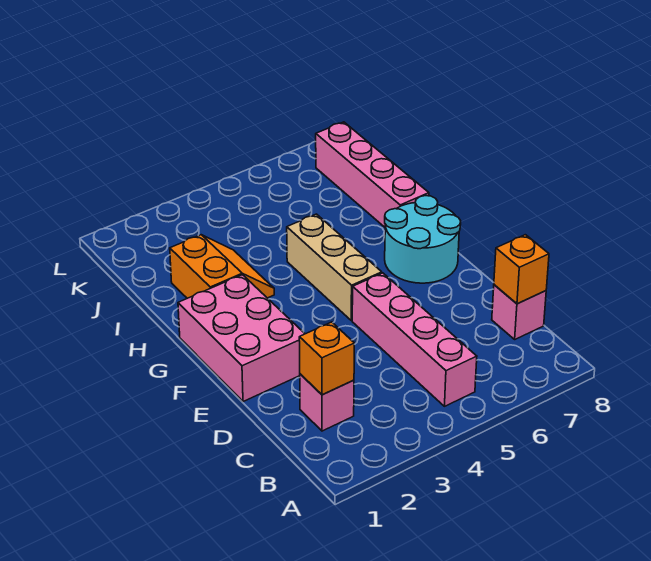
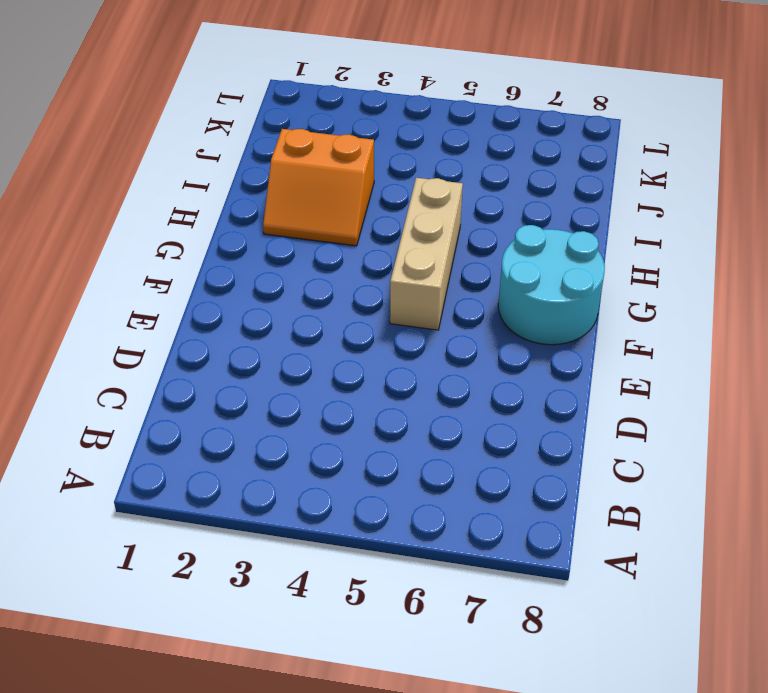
orange 2x2 slope [263,129,374,246] -> orange 2x2 slope turned to [170,235,274,298]
none -> pink 1x4 brick [352,273,477,406]
none -> pink 1x1 brick [300,374,354,431]

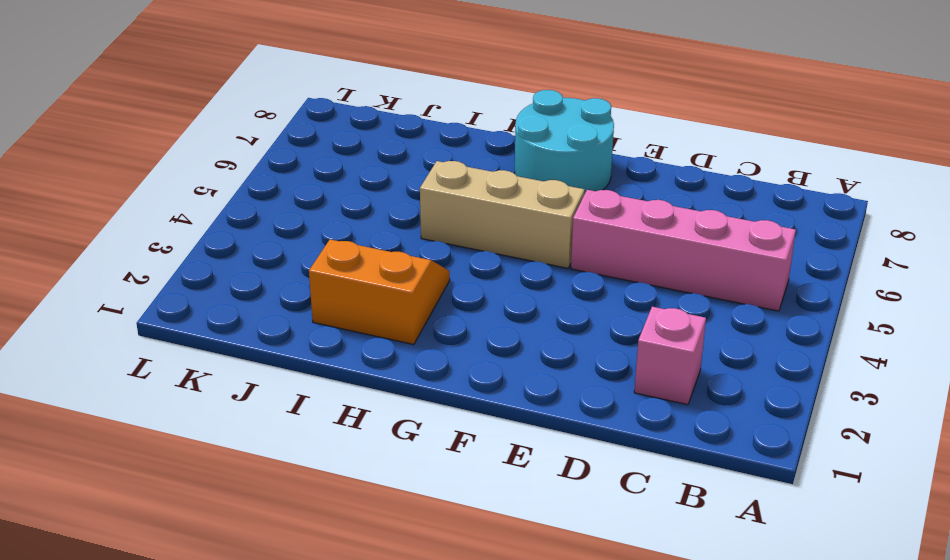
none -> pink 1x1 brick [492,285,546,339]
none -> pink 2x3 brick [178,275,305,402]

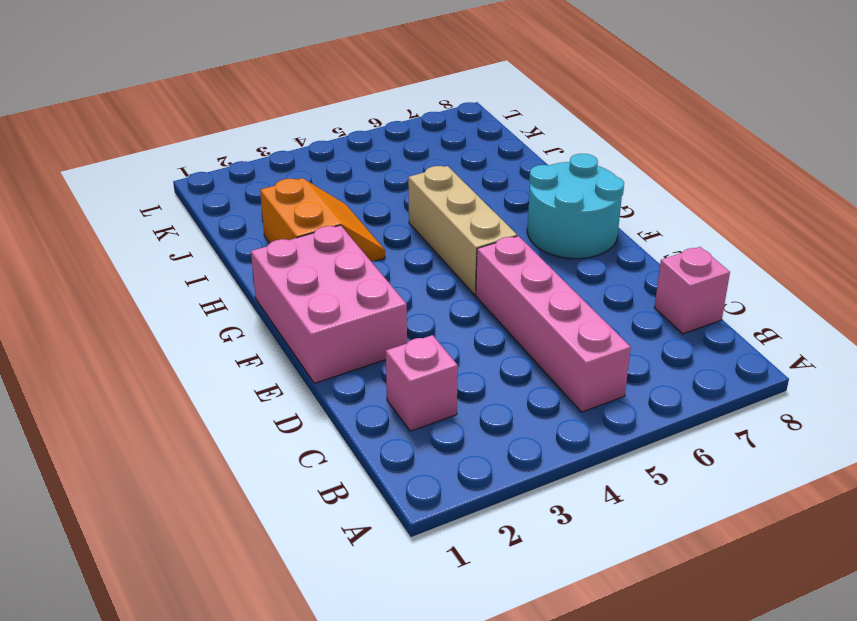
none -> pink 1x4 brick [316,122,429,227]
none -> orange 1x1 brick [299,322,354,395]

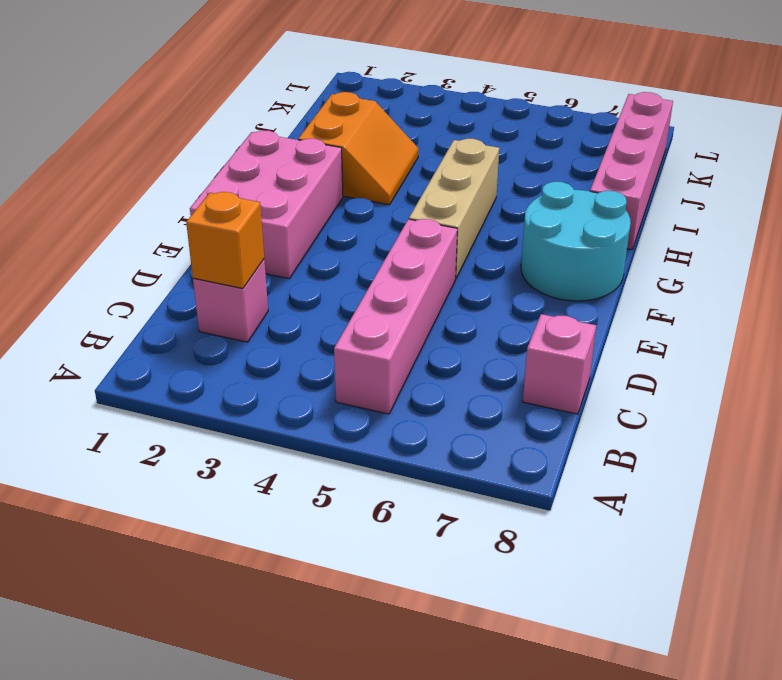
none -> orange 1x1 brick [494,235,549,304]

